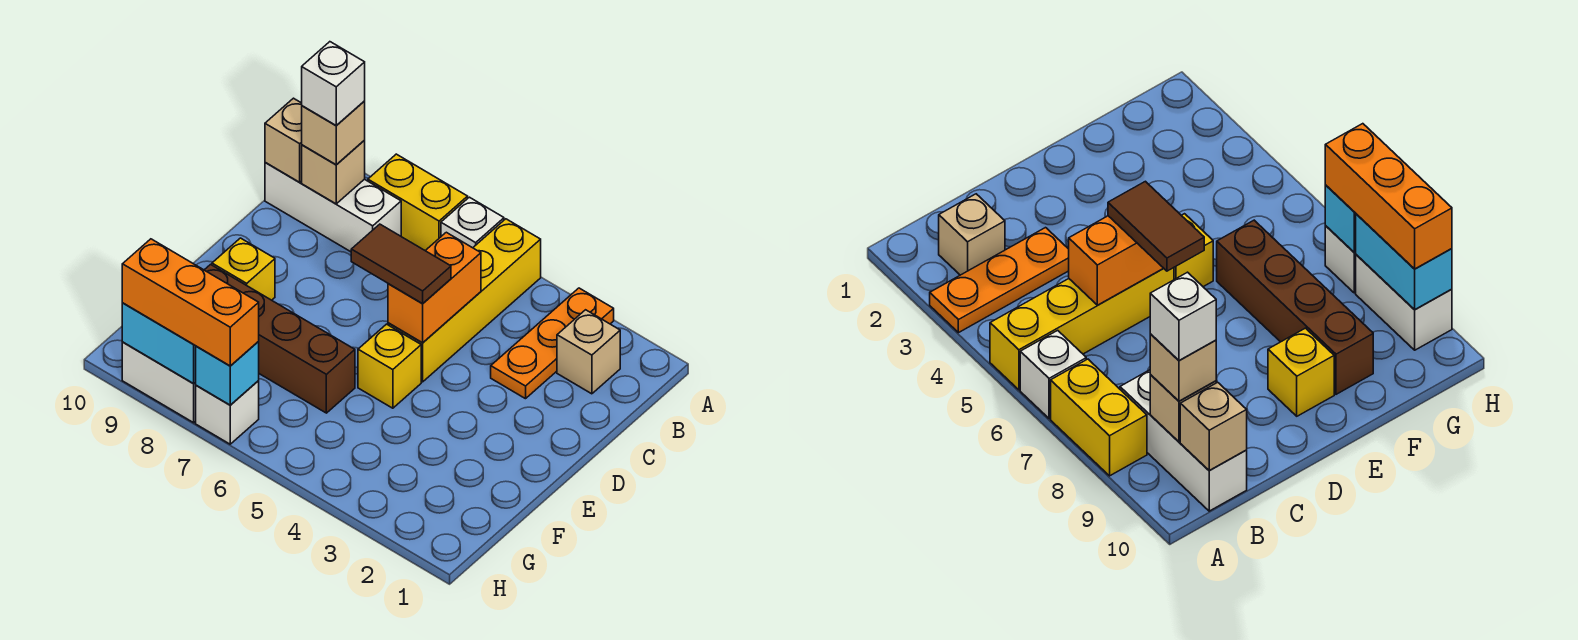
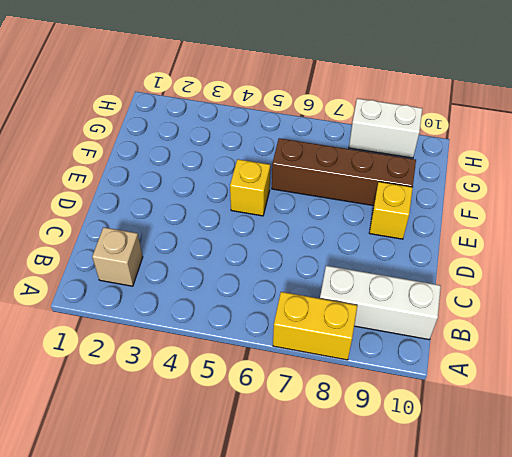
none -> orange 1x3 plate [491,288,614,399]
none -> yellow 1x4 brick [388,219,541,382]
none -> white 1x1 brick [441,197,504,248]

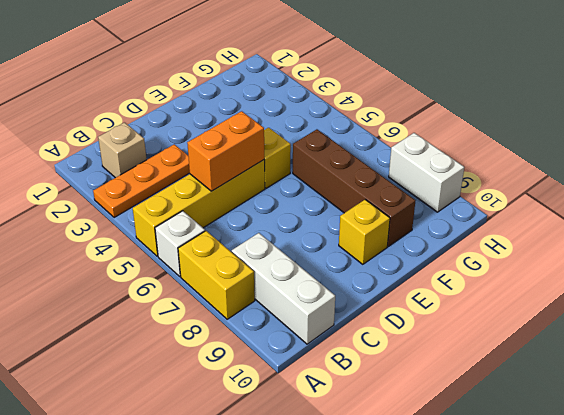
none -> white 1x1 brick [196,381,259,444]
none -> tan 1x1 brick [302,140,365,204]
none -> tan 1x1 brick [265,98,302,182]

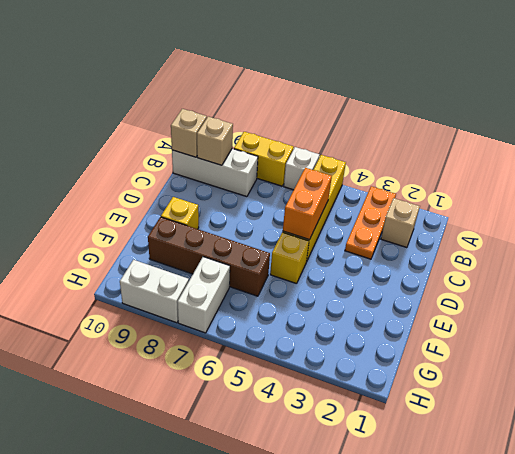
white 1x2 brick [178,257,230,333] -> white 1x1 brick [196,381,259,444]
none -> cyan 1x1 brick [195,342,259,405]
none -> cyan 1x2 brick [122,303,196,384]
none -> tan 1x1 brick [302,101,365,165]

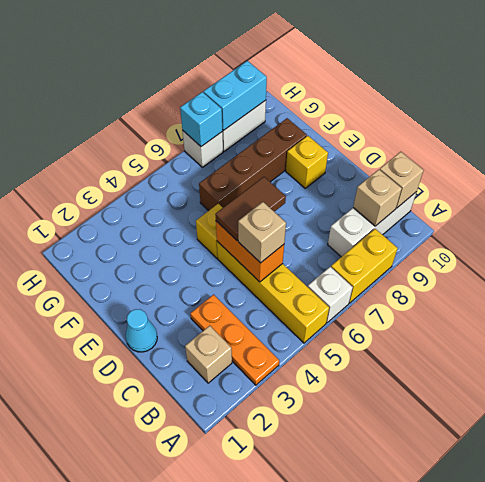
tan 1x1 brick [238,202,286,263] -> tan 1x1 brick moved to [302,101,365,165]
cyan 1x1 cone [126,309,157,352] -> none
none -> orange 1x3 brick [122,239,259,366]
none -> white 1x1 brick [302,42,365,126]

